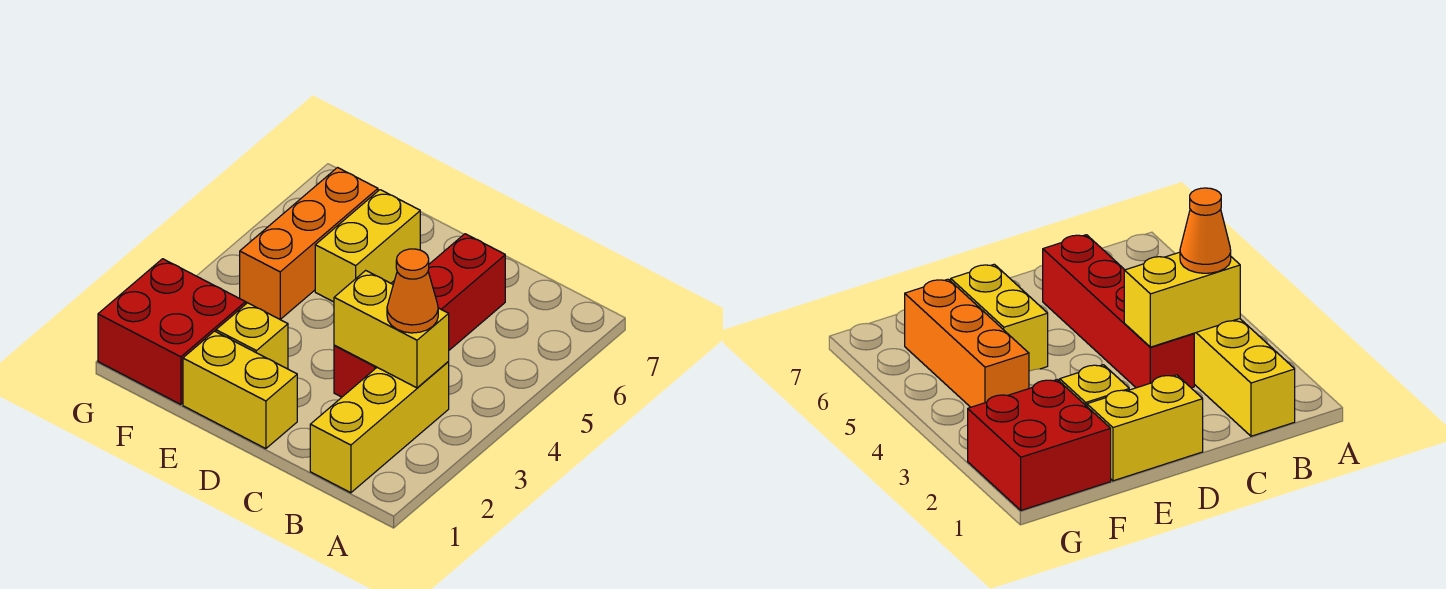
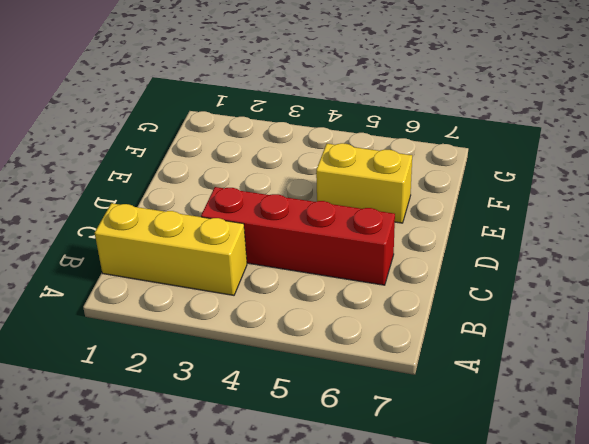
none -> yellow 1x2 brick [183,331,297,449]
none -> yellow 1x1 brick [216,303,288,369]

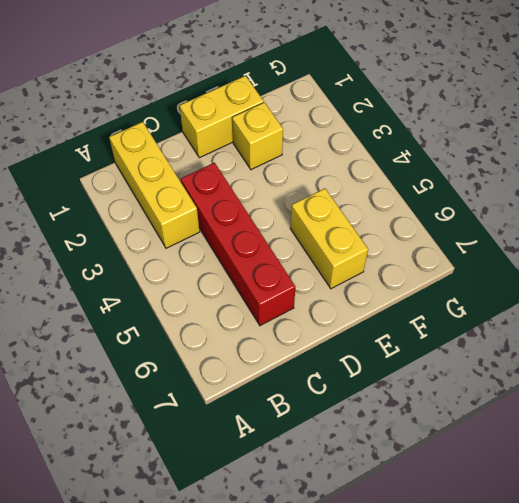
none -> red 2x2 brick [98,259,246,404]
none -> orange 1x3 brick [240,168,378,319]

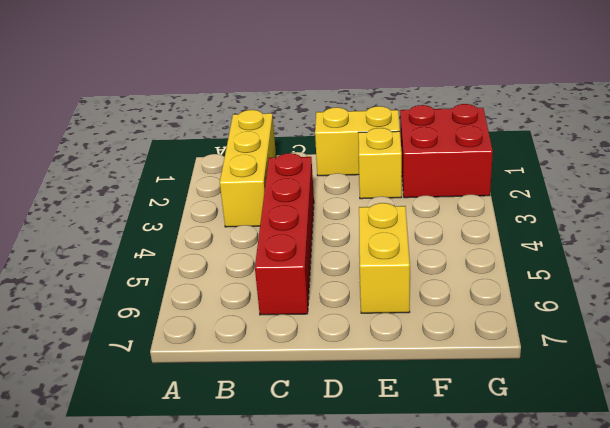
none -> orange 1x3 brick [240,168,378,319]
none -> yellow 1x2 brick [334,270,449,388]

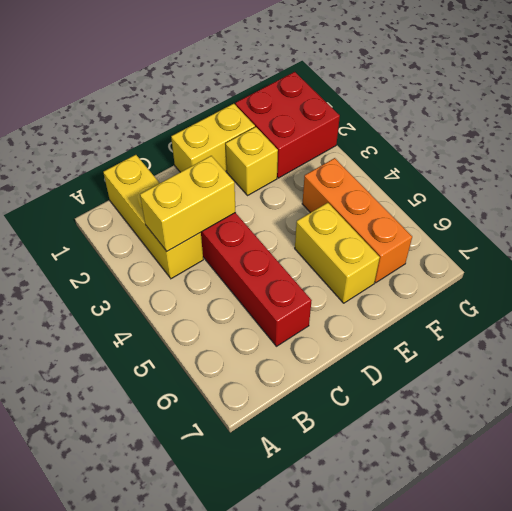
none -> orange 1x1 cone [387,249,438,333]

